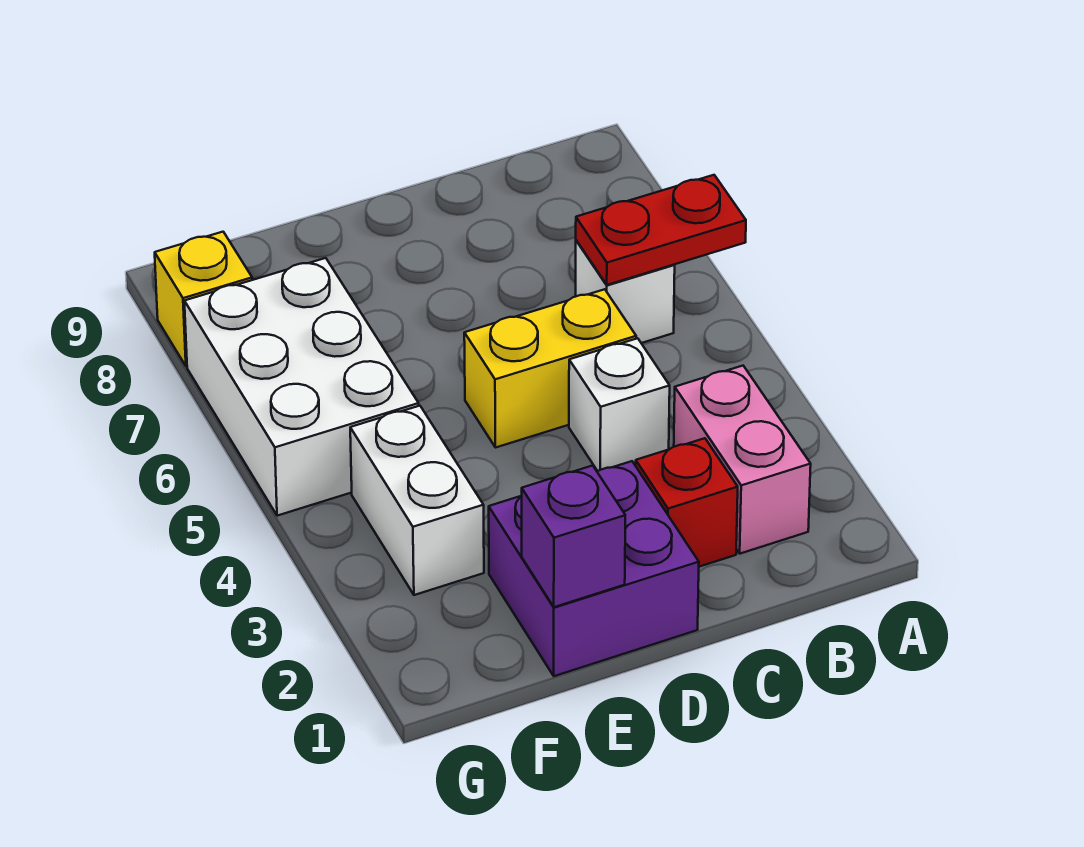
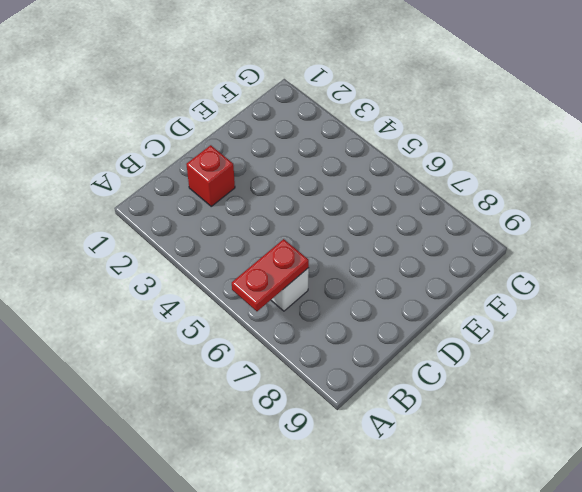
none -> pink 1x2 brick [674,366,811,554]
none -> white 1x1 brick [569,338,670,471]

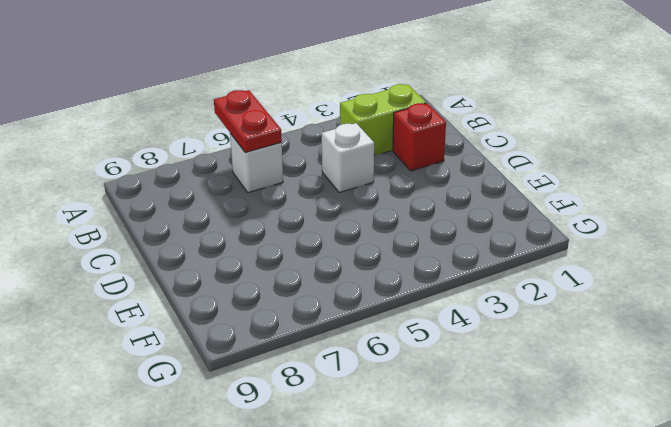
lime 1x2 brick [340,84,426,156] -> pink 1x2 brick [674,366,811,554]
none -> yellow 1x2 brick [464,289,636,448]
none -> purple 2x2 brick [489,461,699,676]

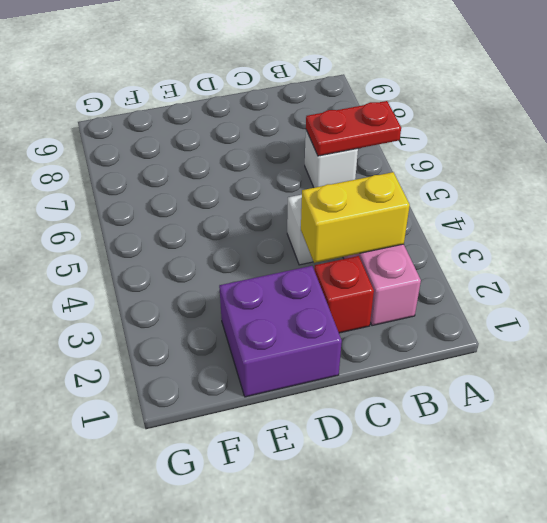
yellow 1x2 brick [301,172,410,263] -> yellow 1x2 brick moved to [464,289,636,448]
none -> white 1x2 brick [350,406,484,595]
none -> white 2x3 brick [184,258,419,516]

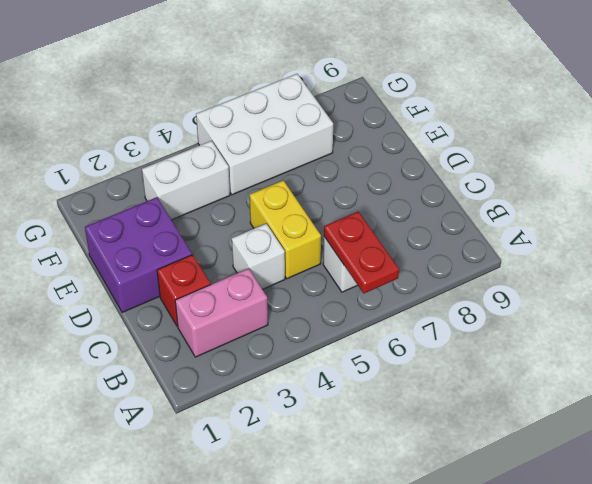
none -> yellow 1x1 brick [155,232,252,366]
none -> purple 1x1 brick [522,466,625,607]

